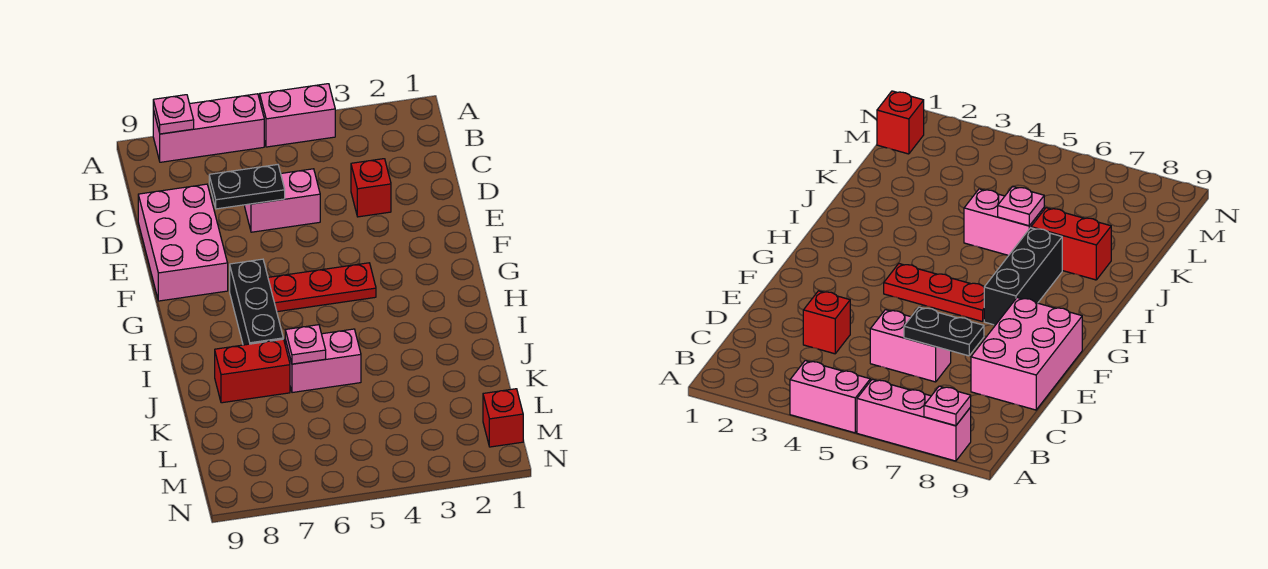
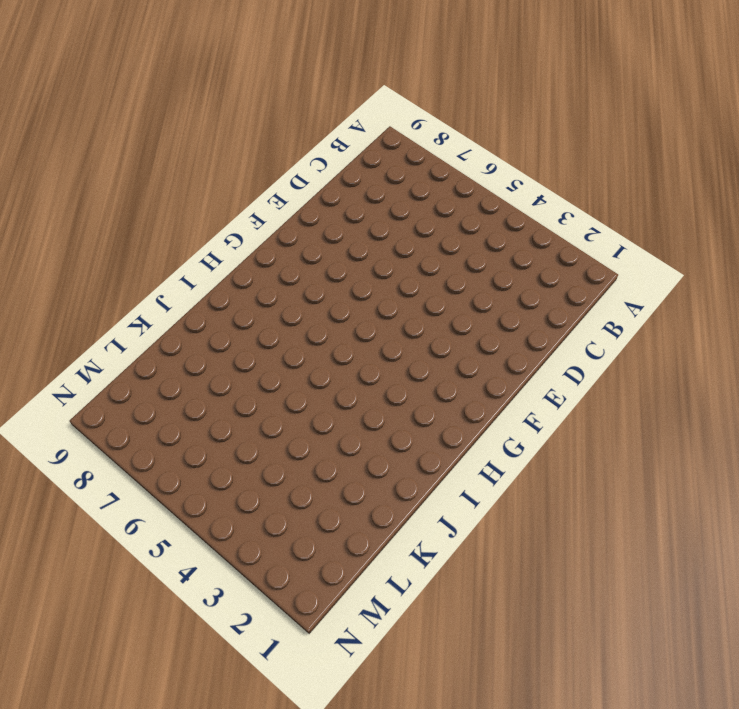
none -> pink 1x2 brick [260,84,335,147]
none -> pink 1x3 brick [153,94,264,162]
none -> red 1x1 brick [351,159,391,217]

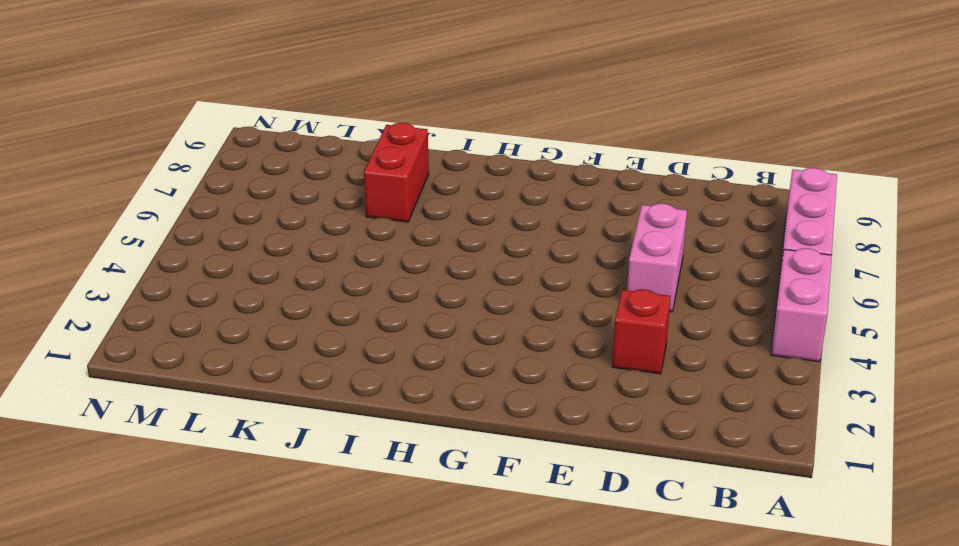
none -> pink 2x3 brick [138,184,228,301]
none -> red 1x3 plate [268,263,376,312]
none -> black 1x3 brick [230,259,283,345]

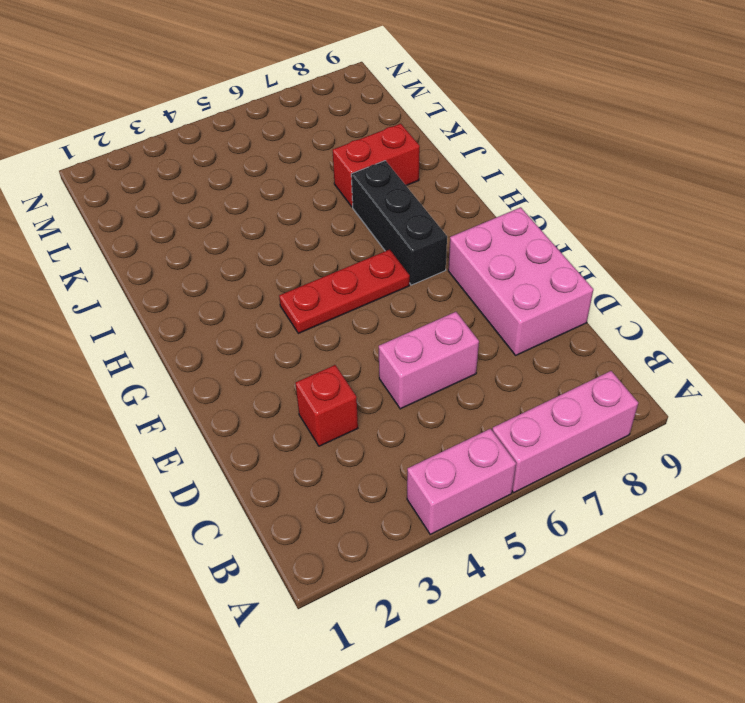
none -> pink 1x2 brick [285,329,361,393]
none -> red 1x1 brick [483,389,523,447]
none -> pink 1x1 plate [153,95,194,134]

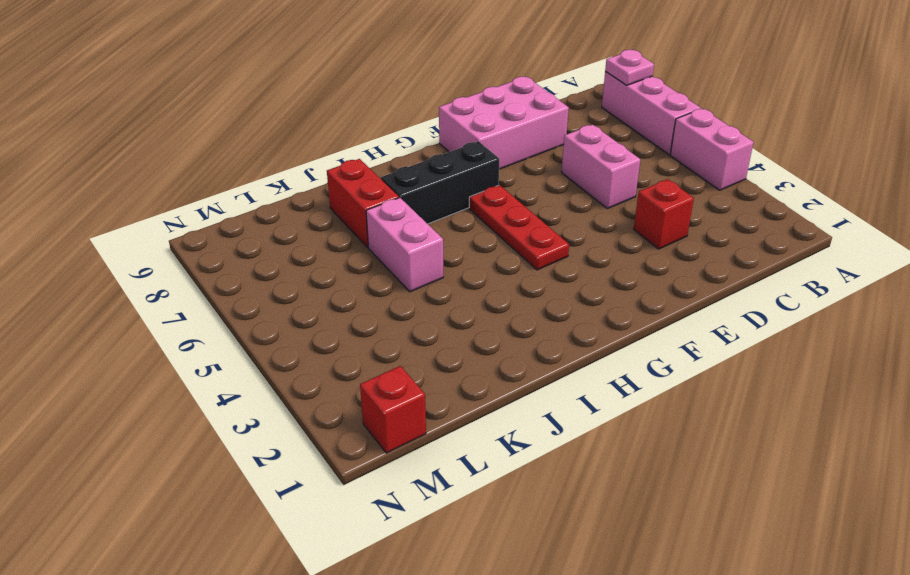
none -> black 1x2 plate [209,165,285,209]
none -> pink 1x1 plate [285,325,326,364]

